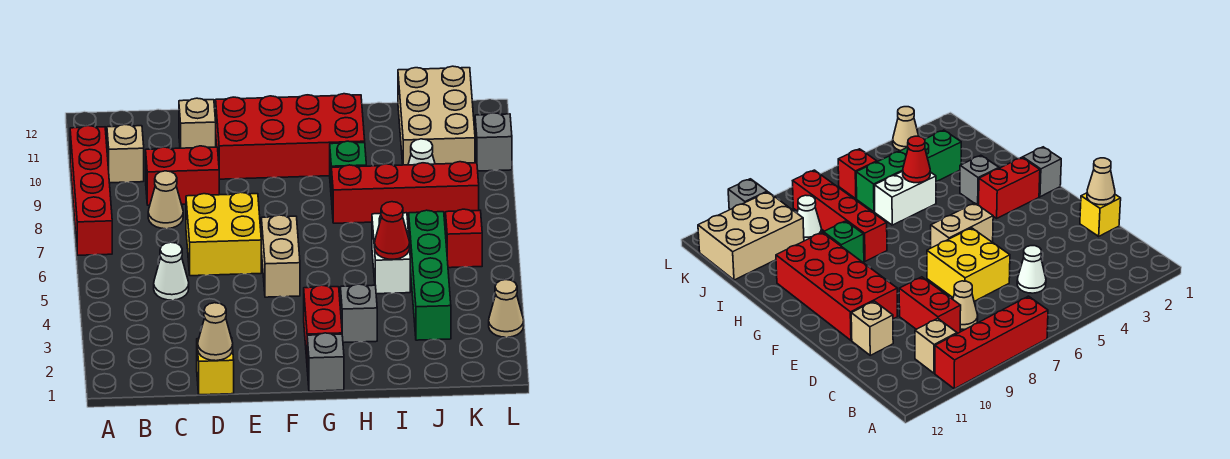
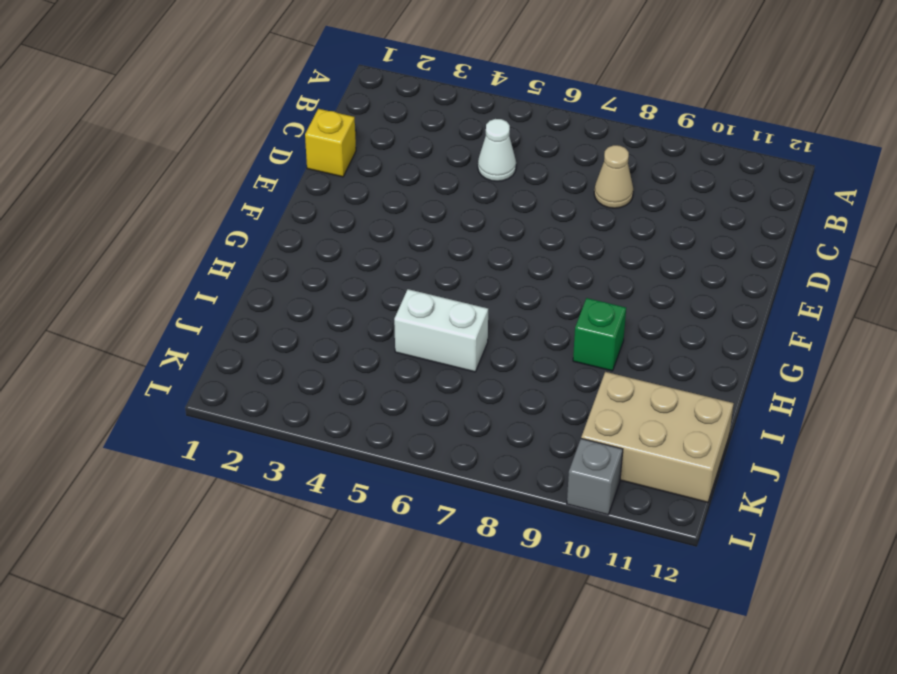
none -> red 1x4 brick [70,126,112,255]
none -> tan 1x1 brick [107,124,144,183]
none -> red 1x2 brick [146,146,219,205]

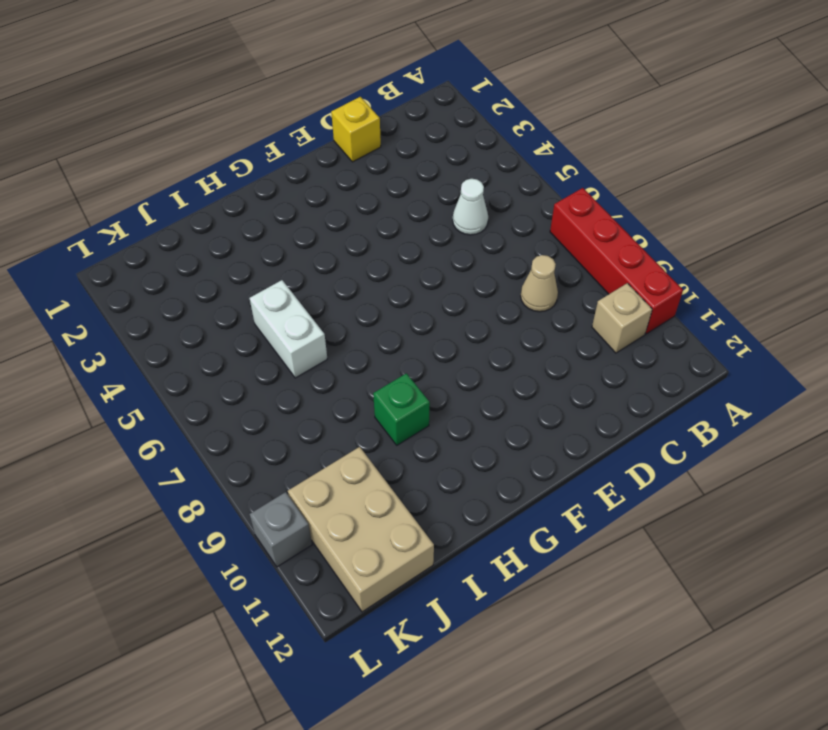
none -> red 1x2 brick [146,146,219,205]
none -> yellow 2x2 brick [186,192,261,276]
none -> tan 1x1 brick [179,98,216,148]

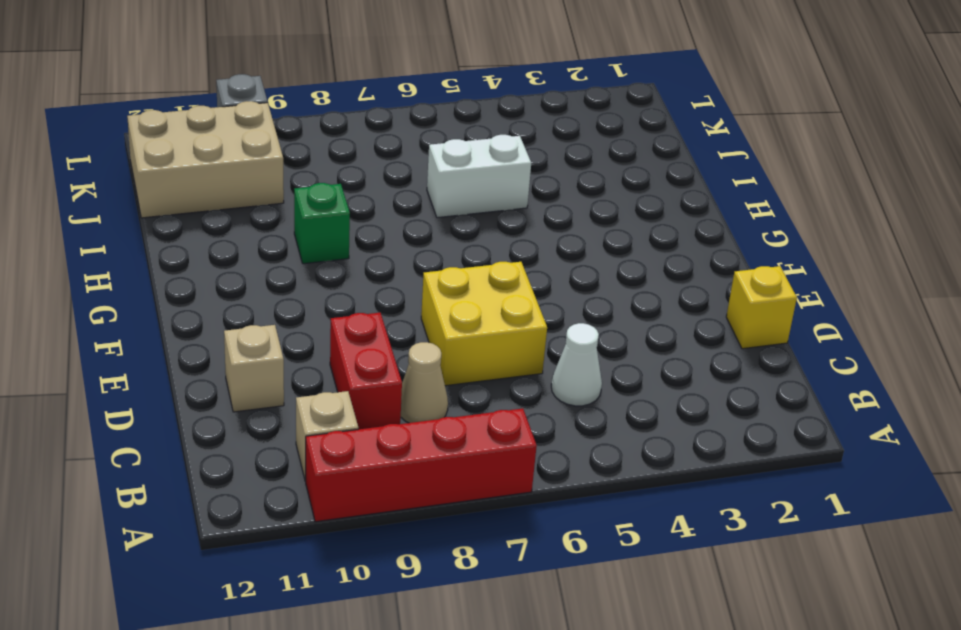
none -> red 2x4 brick [216,94,365,179]
none -> tan 1x2 brick [261,215,300,297]
none -> grey 1x1 brick [307,333,344,391]

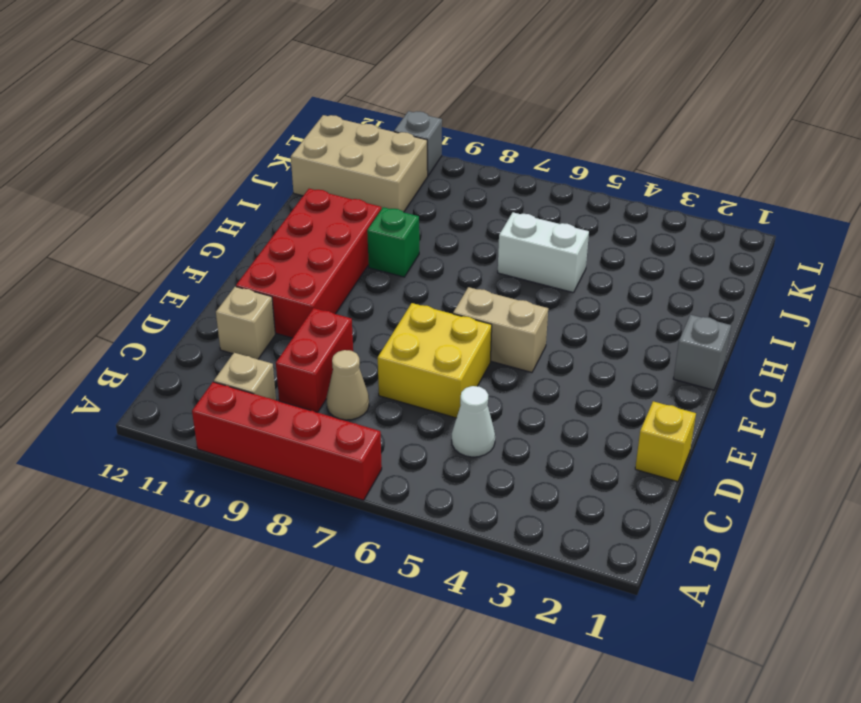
none -> red 1x2 brick [304,285,342,358]
none -> grey 1x1 brick [340,284,377,343]
none -> red 1x4 brick [332,162,479,223]

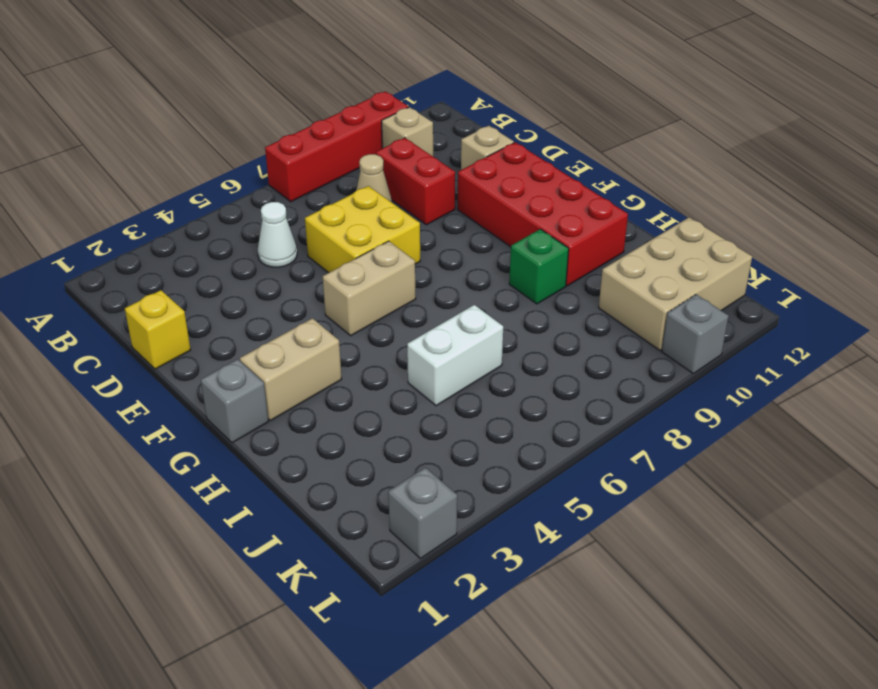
tan 1x2 brick [240,318,342,421] -> red 1x2 brick [304,285,342,358]
grey 1x1 brick [388,467,457,559] -> grey 1x1 brick moved to [340,284,377,343]
none -> red 1x4 brick [332,162,479,223]
none -> green 1x4 brick [409,210,451,340]
none -> white 1x1 cone [408,139,435,165]

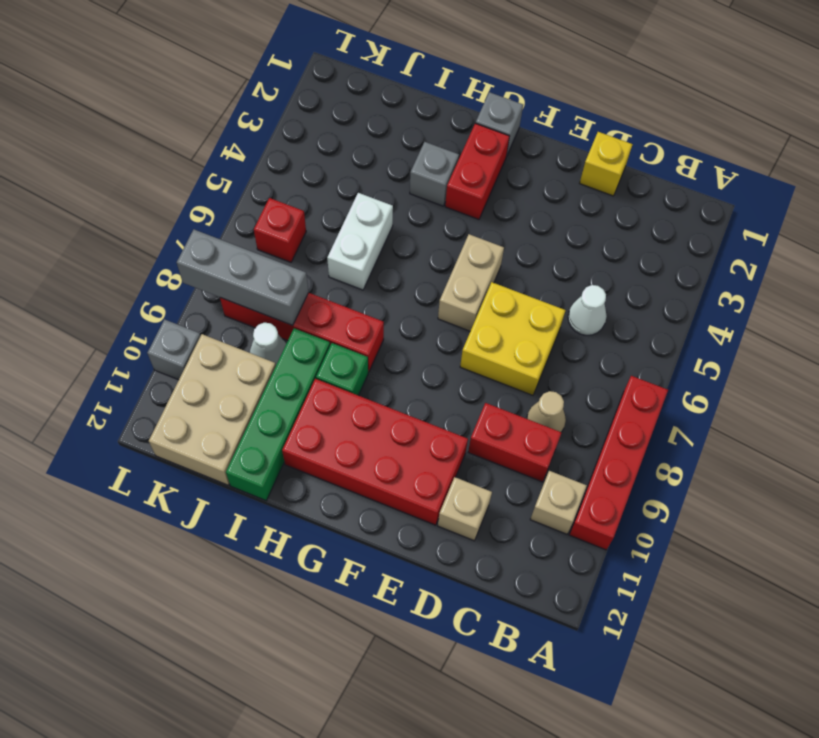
green 1x4 brick [226,328,330,501] -> green 1x4 brick moved to [409,210,451,340]
grey 1x3 brick [177,230,308,325] -> none
none -> tan 1x1 cone [489,280,524,337]
none -> tan 1x1 cone [198,303,233,361]
none -> red 1x1 cone [375,202,410,259]

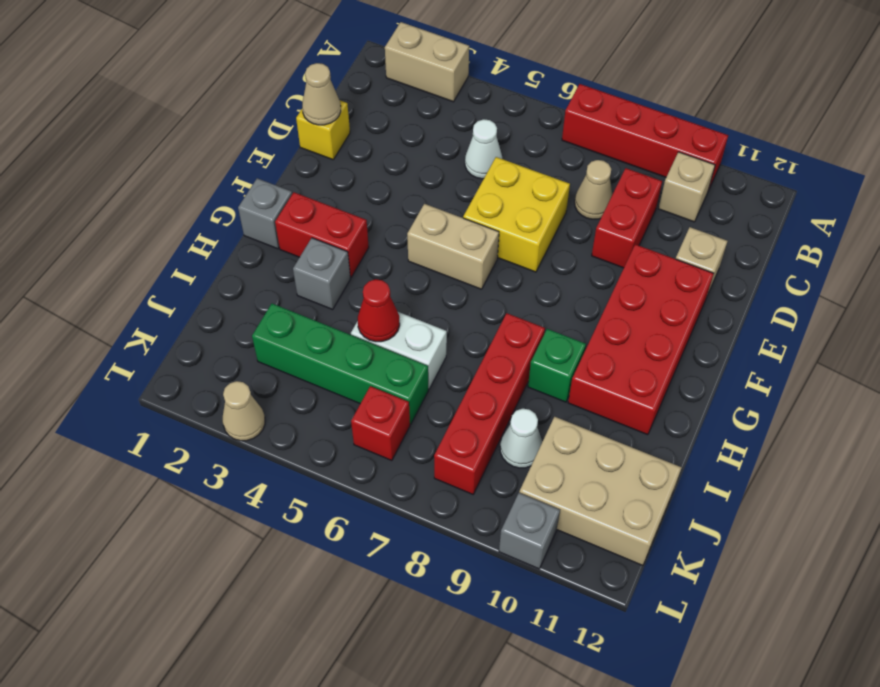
tan 1x2 brick [385,22,469,102] -> none

